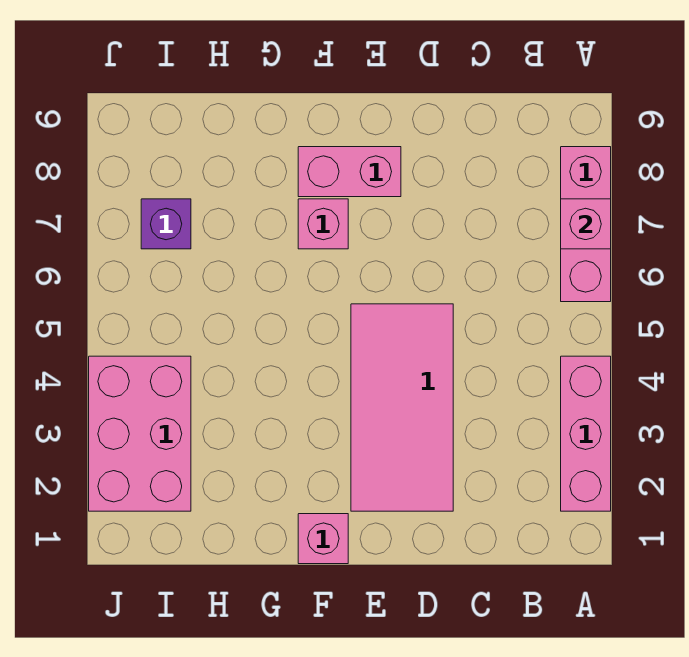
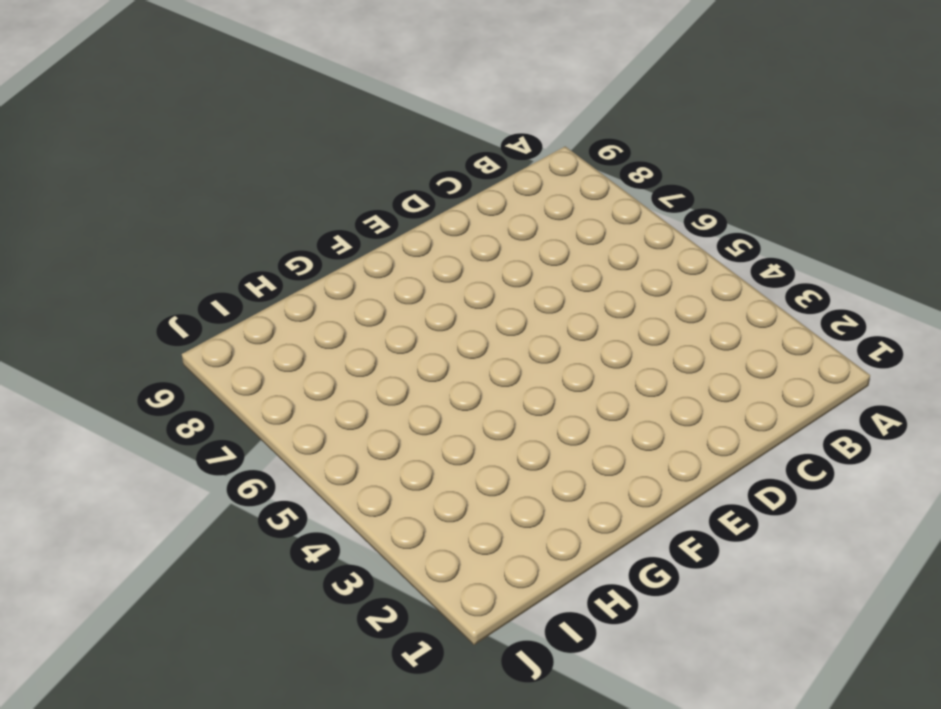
none -> pink 1x3 brick [561,356,611,511]
none -> pink 1x3 brick [561,147,611,302]

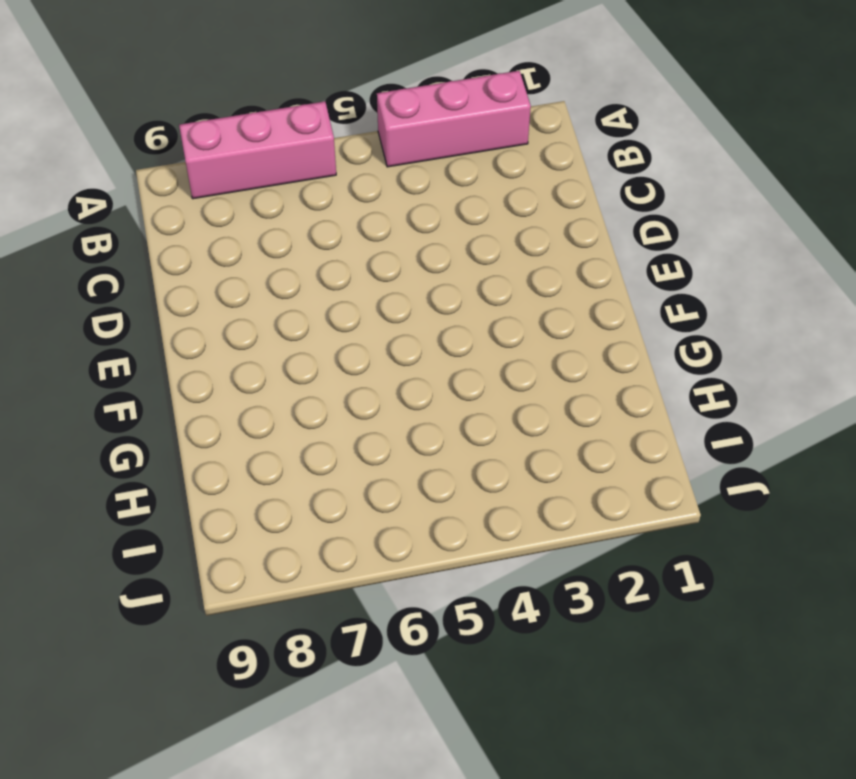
none -> pink 2x4 tile [351,304,453,511]
none -> pink 1x2 brick [298,147,401,197]

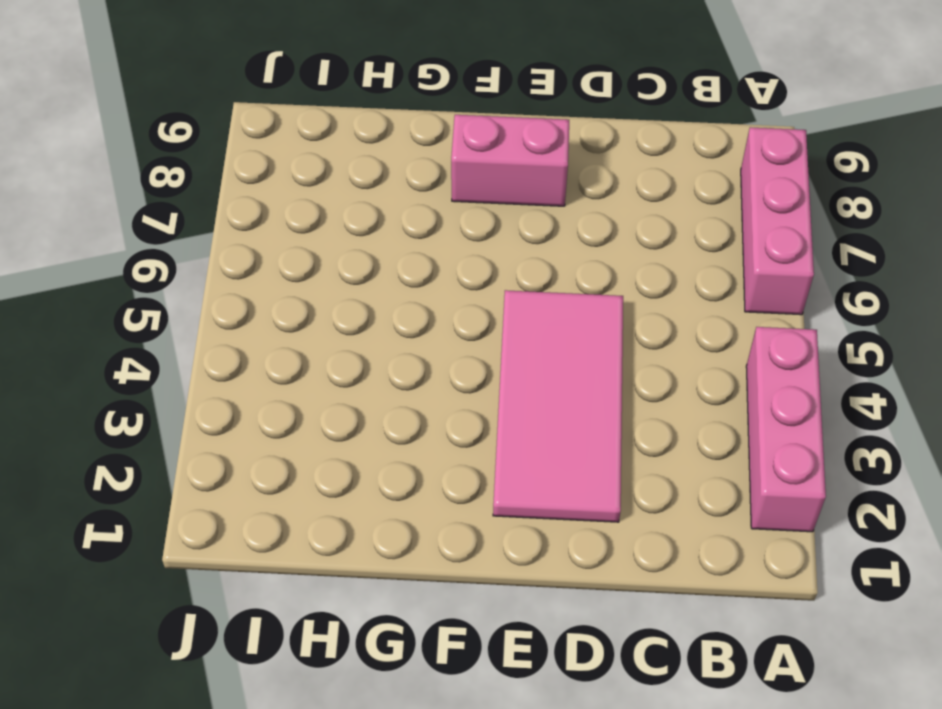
none -> pink 1x1 brick [298,514,348,564]
none -> pink 1x1 brick [298,199,348,249]

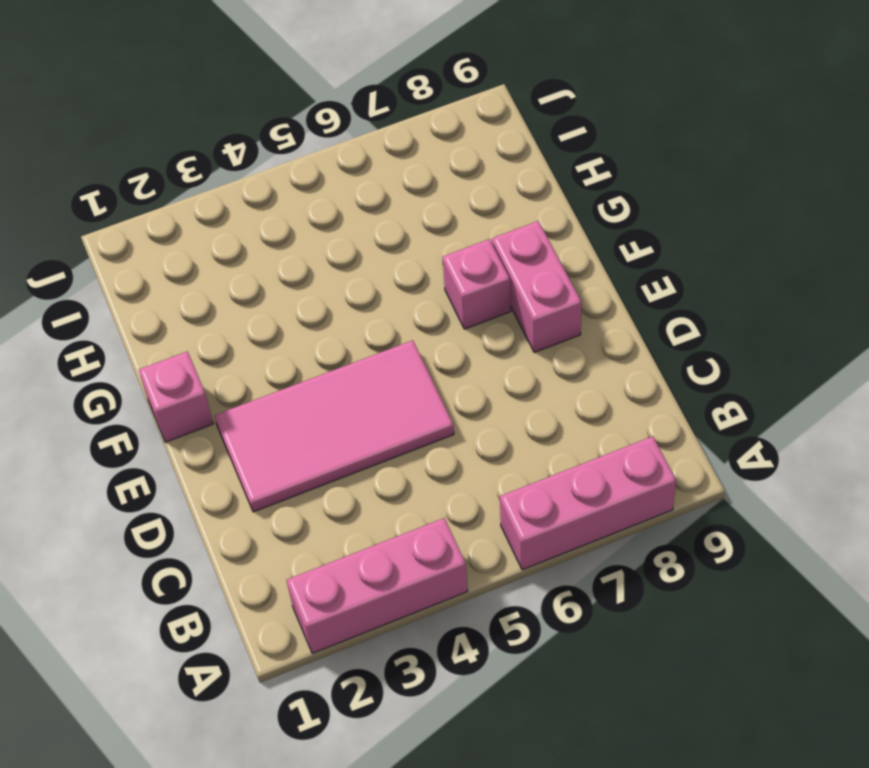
none -> pink 2x3 brick [89,356,191,511]
none -> purple 1x1 brick [141,199,191,249]

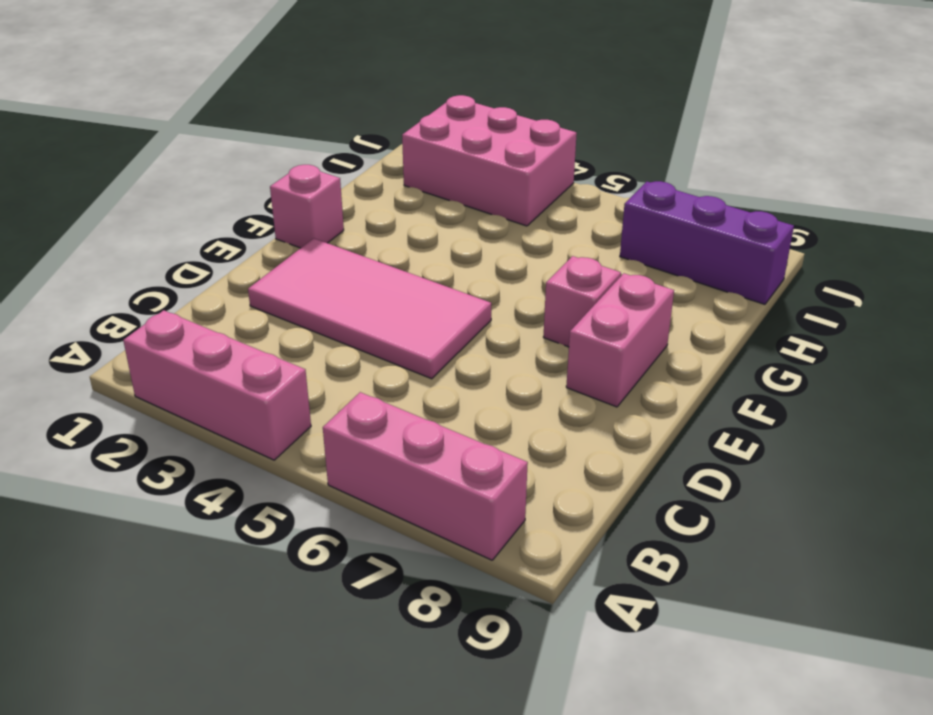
purple 1x3 brick [620,181,794,304] -> purple 1x1 brick [141,199,191,249]
none -> pink 1x1 brick [561,199,611,249]

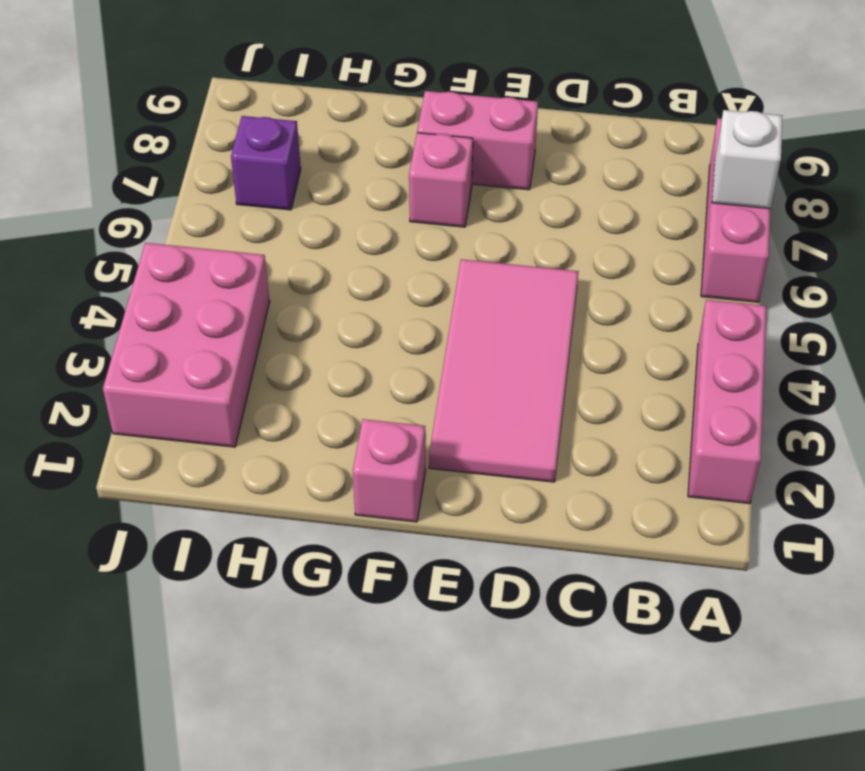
white 1x1 brick [712,110,782,209] -> pink 1x1 brick [561,199,611,249]

